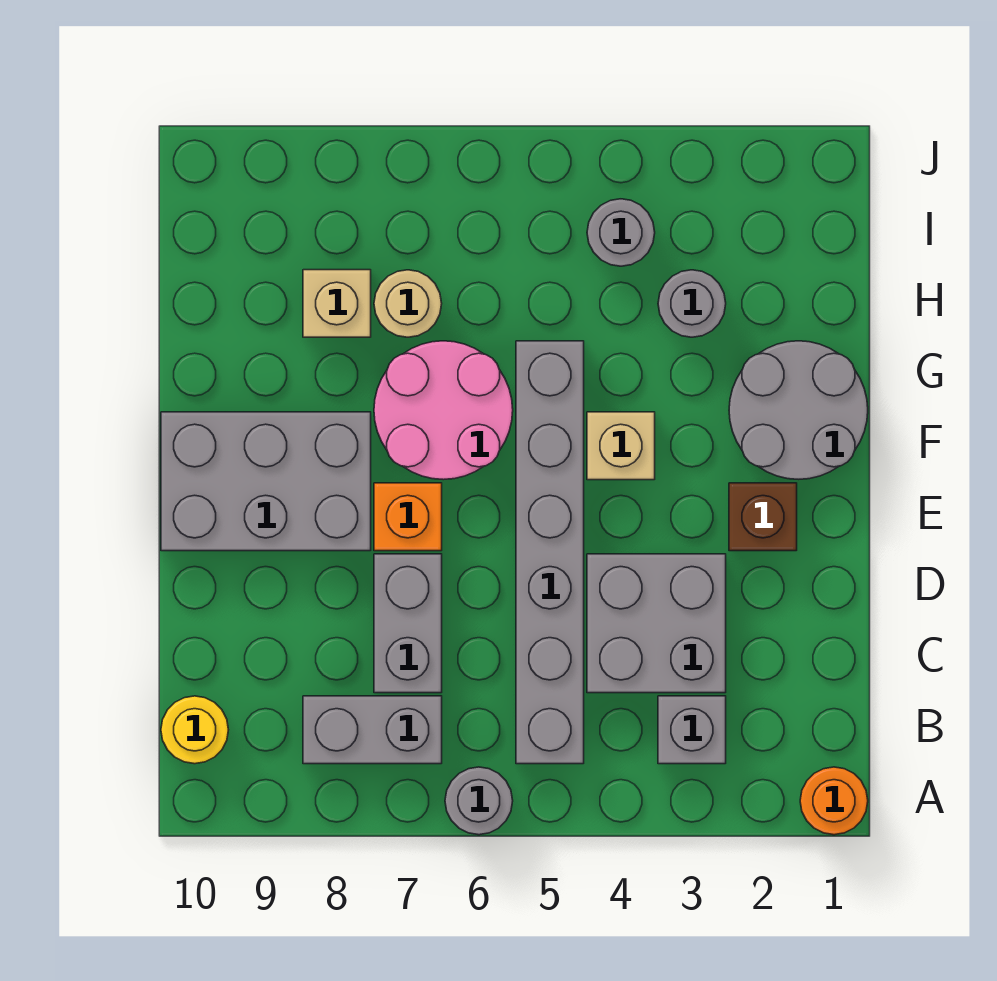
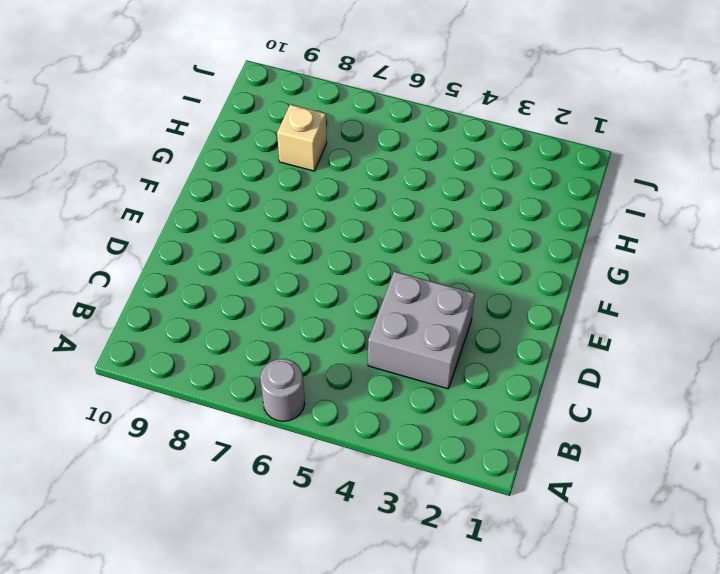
none -> orange 1x1 round brick [800,767,868,835]
none -> grey 1x1 brick [658,696,726,764]
none -> grey 1x6 brick [516,341,584,764]

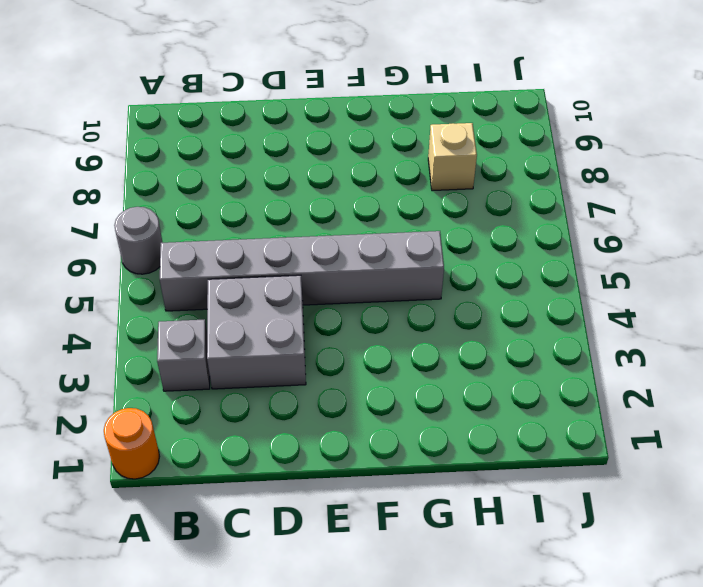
none -> grey 1x2 brick [303,696,442,764]
none -> yellow 1x1 round brick [161,696,228,764]
none -> grey 1x2 brick [374,554,442,693]

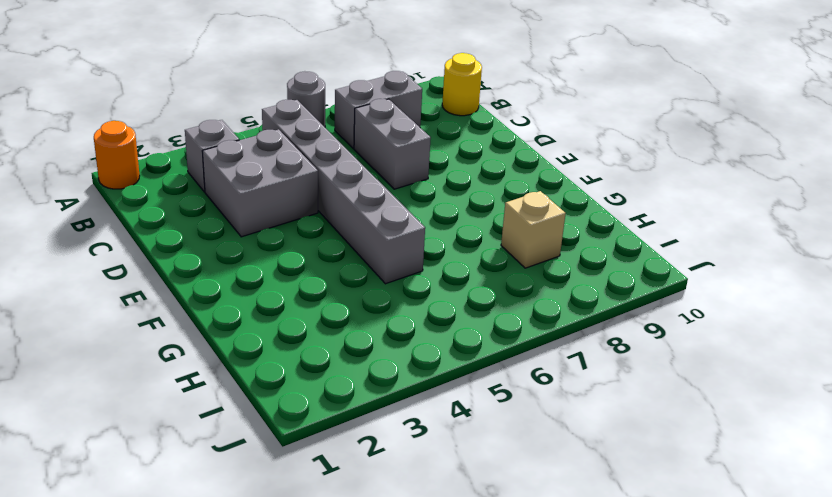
none -> brown 1x1 brick [729,483,797,551]
none -> orange 1x1 brick [374,483,442,551]
none -> grey 2x3 brick [161,412,371,551]

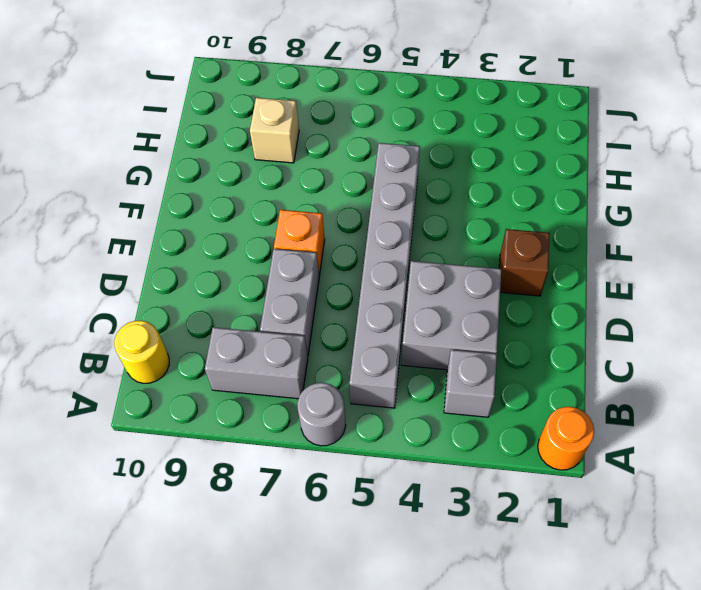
none -> grey 2x3 brick [161,412,371,551]
none -> grey 2x2 round brick [729,341,868,479]
none -> tan 1x1 brick [587,412,655,480]

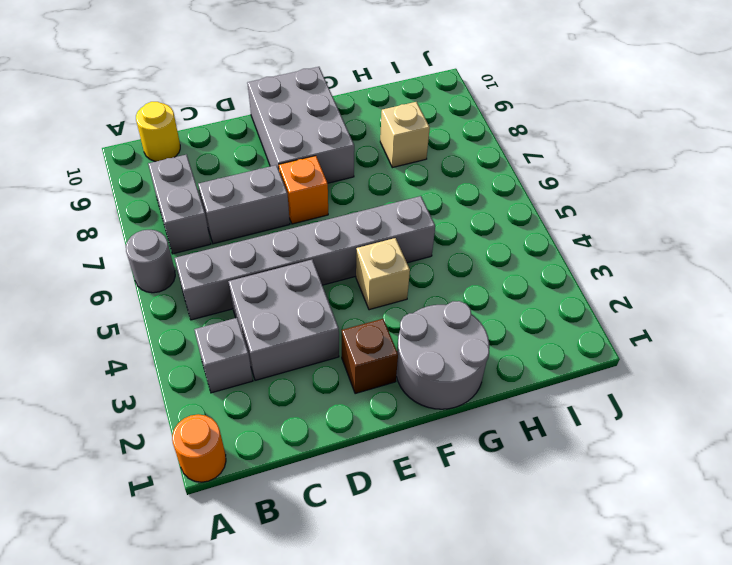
none -> pink 2x2 round brick [374,341,513,480]
none -> grey 1x1 round brick [658,270,726,337]
none -> tan 1x1 round brick [374,270,442,337]

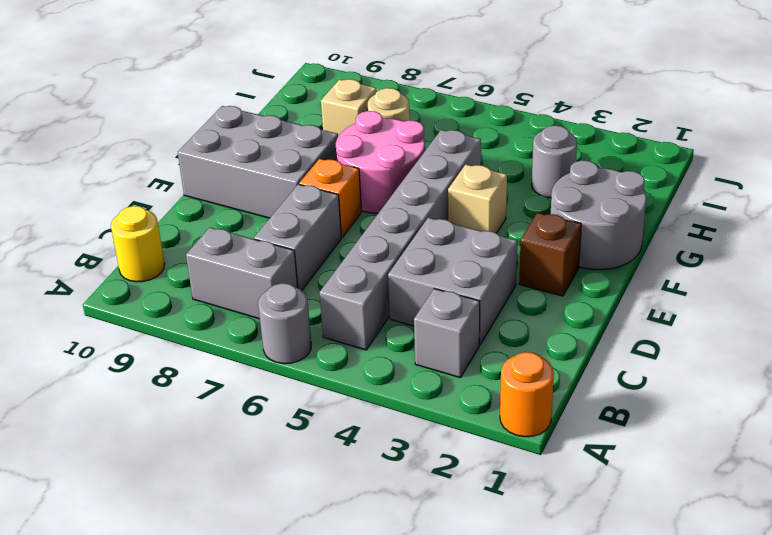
none -> grey 1x1 round brick [587,199,655,266]

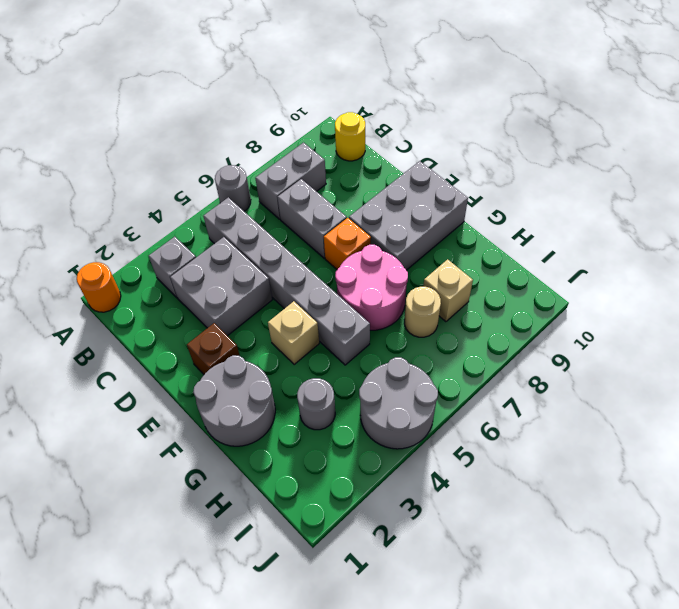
grey 2x2 round brick [359,357,438,449] -> grey 1x1 round brick [587,199,655,266]

